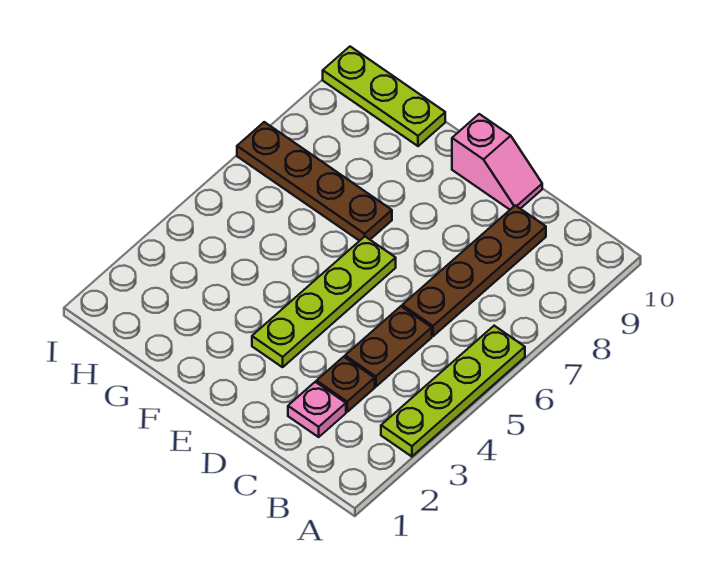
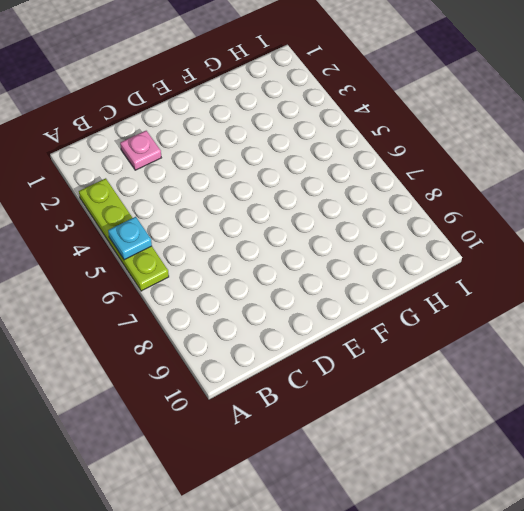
cyan 1x1 plate [108,217,152,260] -> none
none -> brown 1x1 plate [317,357,375,412]
none -> brown 1x2 plate [345,306,432,387]

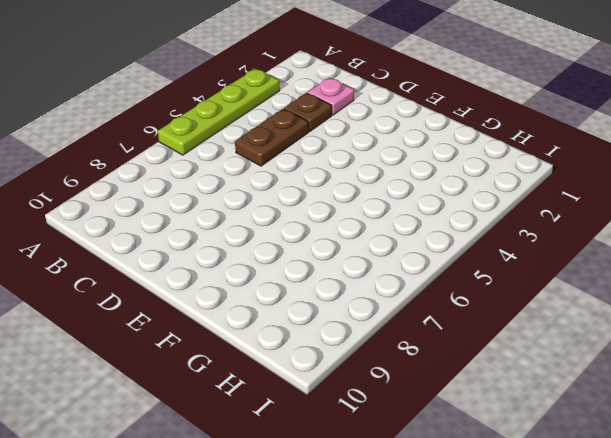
none -> brown 1x4 plate [402,205,546,336]
none -> pink 1x2 slope [452,114,542,210]

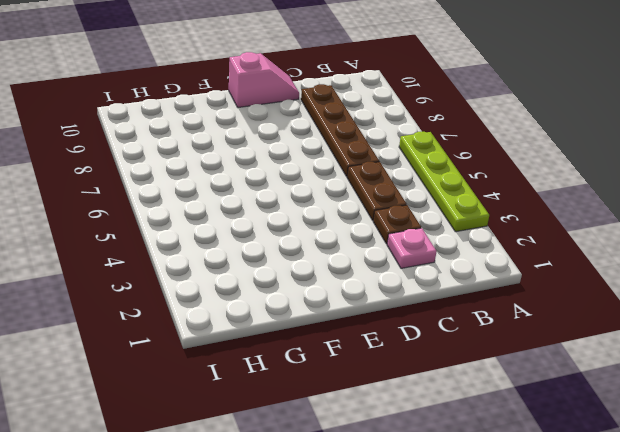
none -> lime 1x4 plate [252,237,396,367]
none -> brown 1x4 plate [237,122,392,241]

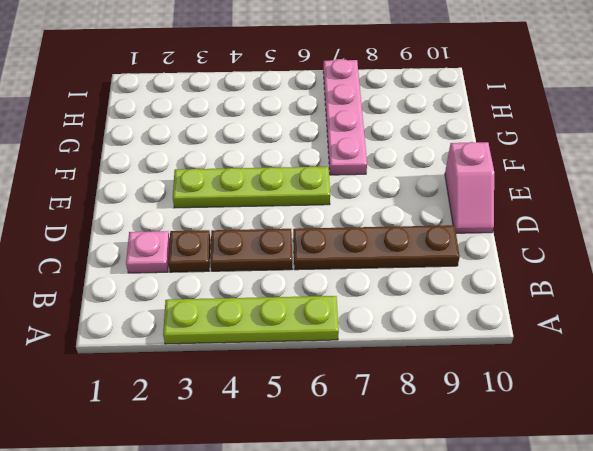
pink 1x4 plate [323,59,367,175] -> brown 1x4 plate [237,122,392,241]
none -> lime 1x3 plate [323,47,445,146]

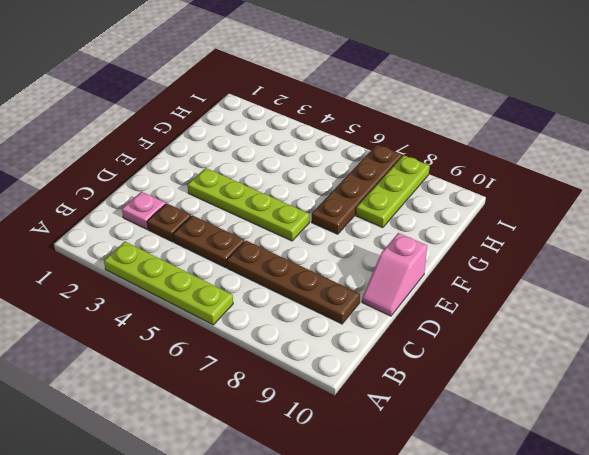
lime 1x3 plate [356,155,430,228] -> lime 1x3 plate moved to [323,47,445,146]

